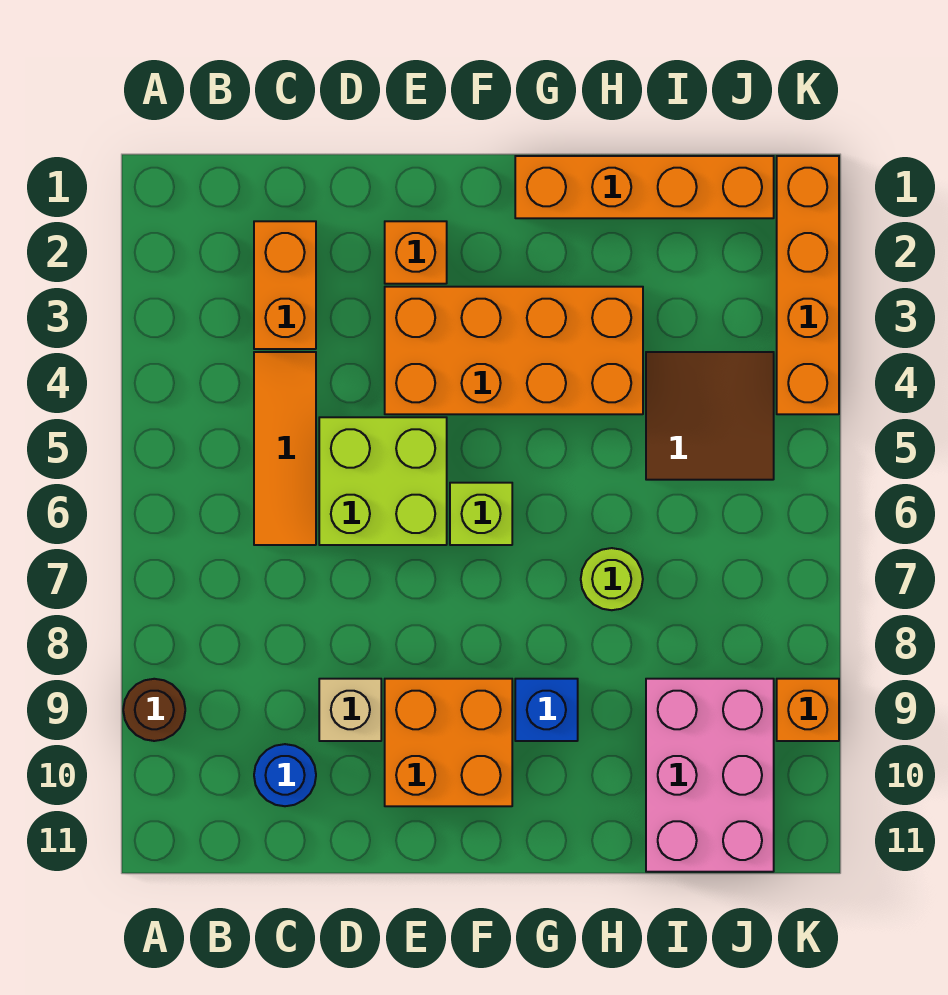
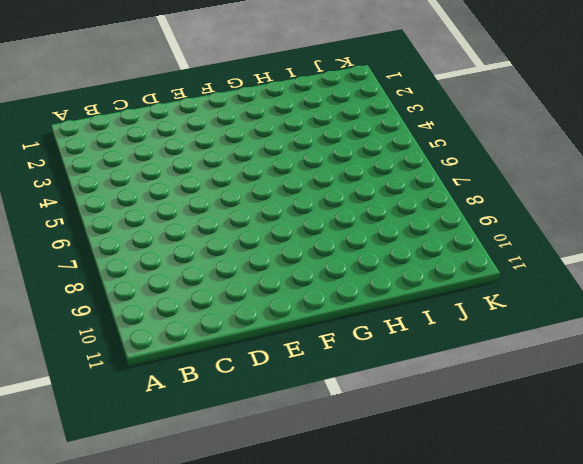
none -> brown 1x1 round brick [123,679,185,741]
none -> orange 1x2 brick [254,221,316,349]
none -> orange 1x3 tile [254,352,316,545]

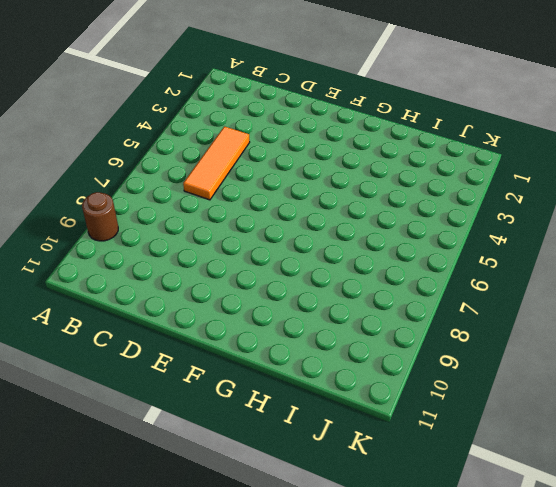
none -> orange 1x2 brick [254,221,316,349]
none -> blue 1x1 round brick [254,744,316,806]
none -> lime 2x2 brick [319,417,447,545]

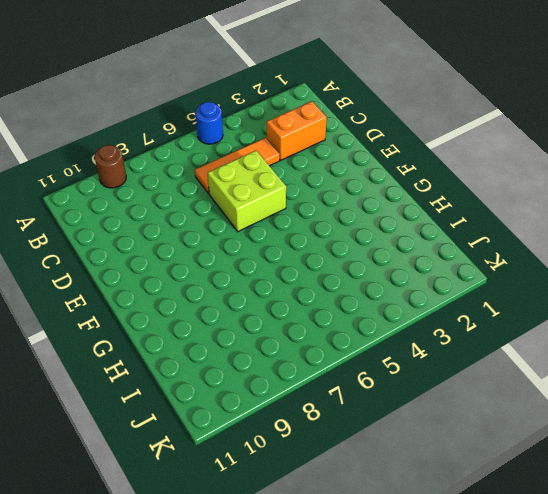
blue 1x1 round brick [195,102,223,144] -> blue 1x1 round brick moved to [254,744,316,806]
none -> tan 1x1 brick [319,679,381,741]
none -> orange 1x1 brick [385,221,447,284]
none -> orange 2x4 brick [385,287,643,414]

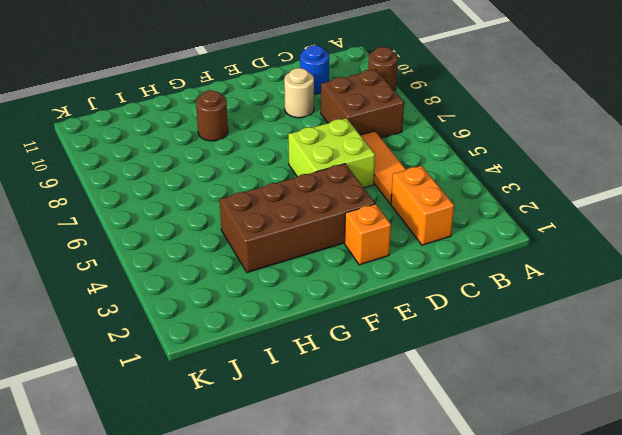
brown 2x2 brick [321,69,404,138] -> none
tan 1x1 round brick [284,68,314,118] -> tan 1x1 brick [319,679,381,741]
brown 2x4 brick [220,164,375,273] -> orange 2x4 brick [385,287,643,414]
brown 1x1 round brick [196,90,228,141] -> blue 1x1 brick [515,679,578,741]
none -> orange 2x2 brick [385,679,512,806]
none -> lime 1x1 brick [450,483,512,545]
none -> orange 1x4 brick [515,156,774,218]

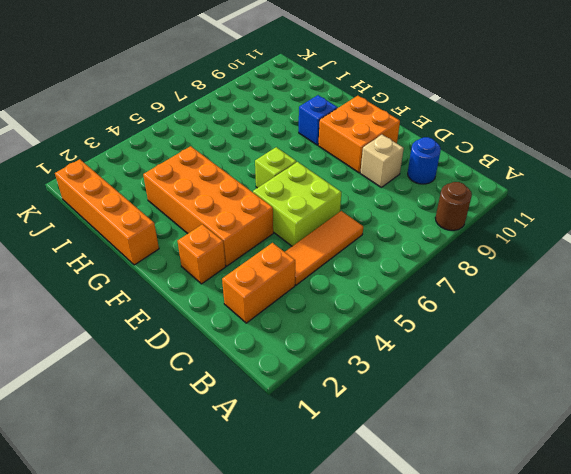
none -> lime 1x1 round brick [581,548,643,610]
none -> brown 2x2 tile [646,352,774,480]
none -> pink 2x3 brick [646,679,774,872]

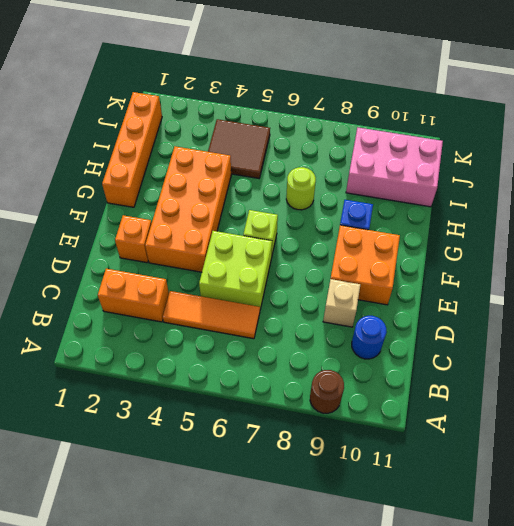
none -> orange 1x4 brick [777,156,839,414]
none -> orange 1x1 brick [777,679,839,741]

